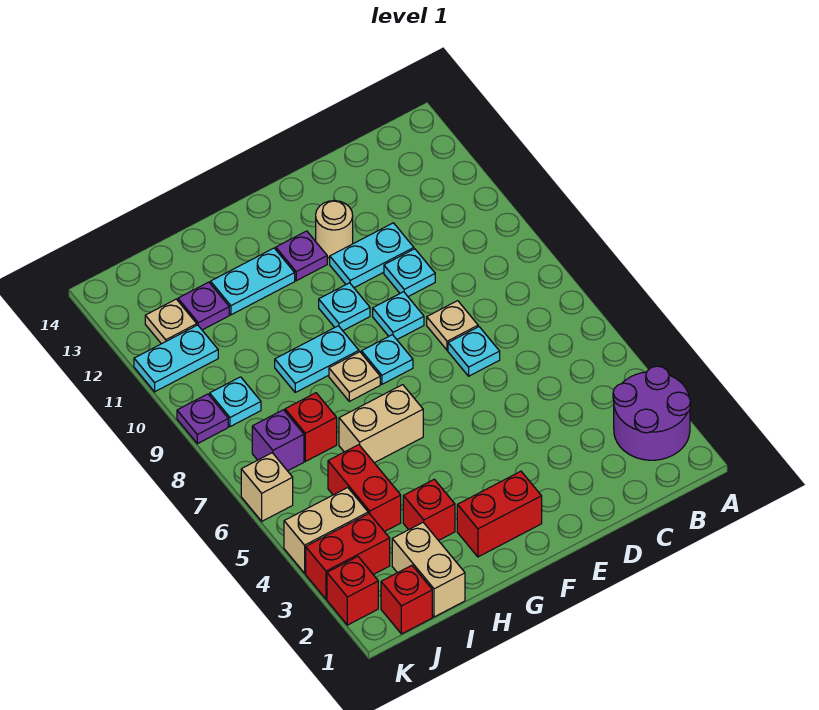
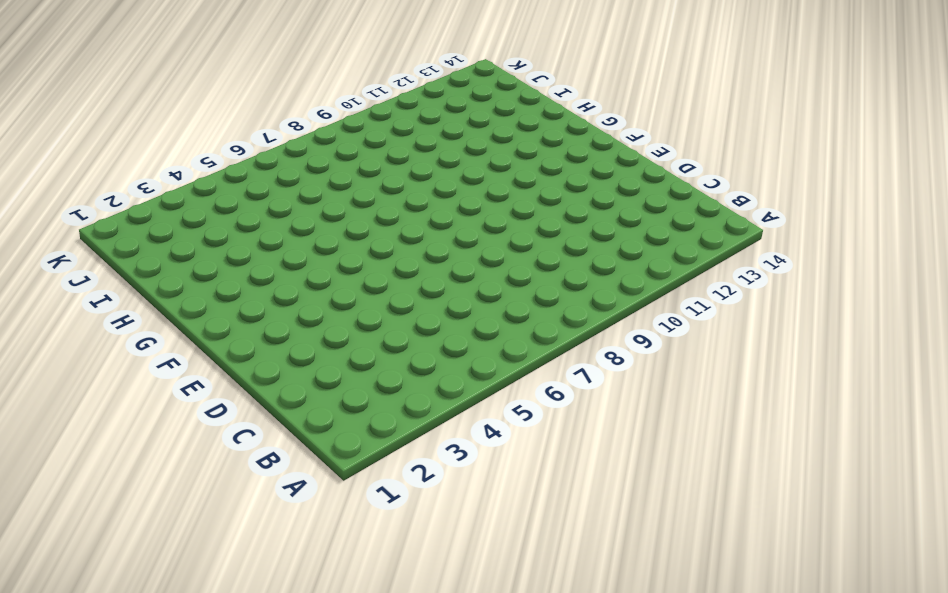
none -> purple 2x2 round brick [613,366,691,460]
none -> cyan 1x1 plate [448,327,500,376]
none -> tan 1x1 plate [427,301,478,350]
none -> cyan 1x1 plate [384,249,435,297]

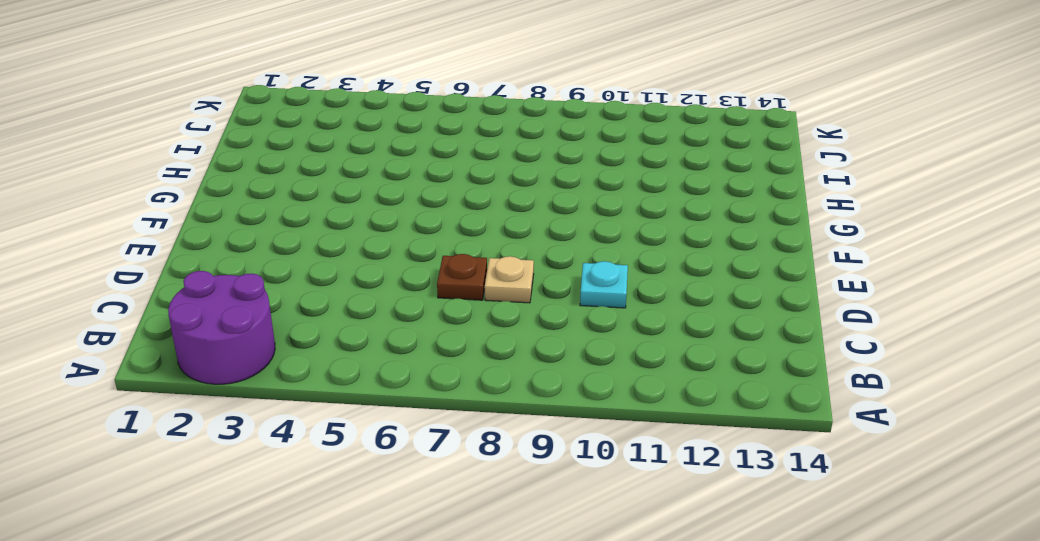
brown 1x1 plate [437,254,487,300] -> cyan 1x1 plate [448,327,500,376]
none -> cyan 1x2 plate [330,223,414,288]
none -> cyan 1x1 plate [373,292,424,339]
none -> tan 1x1 round brick [316,201,353,258]
none -> red 1x2 brick [457,471,542,557]

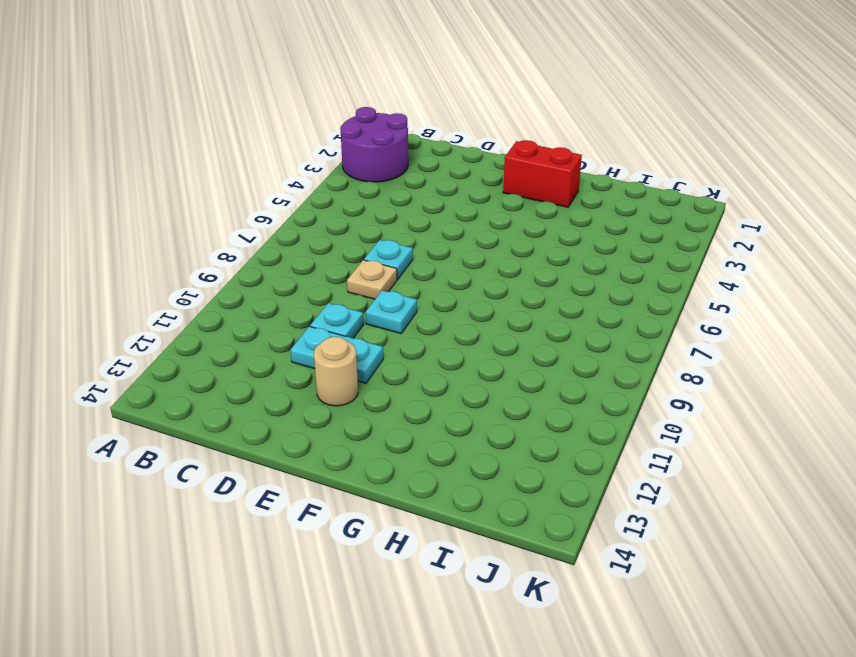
none -> cyan 1x1 plate [361,335,413,384]
none -> cyan 1x1 plate [319,283,370,331]
none -> purple 1x1 plate [276,231,327,281]
none -> tan 1x2 brick [339,385,423,463]

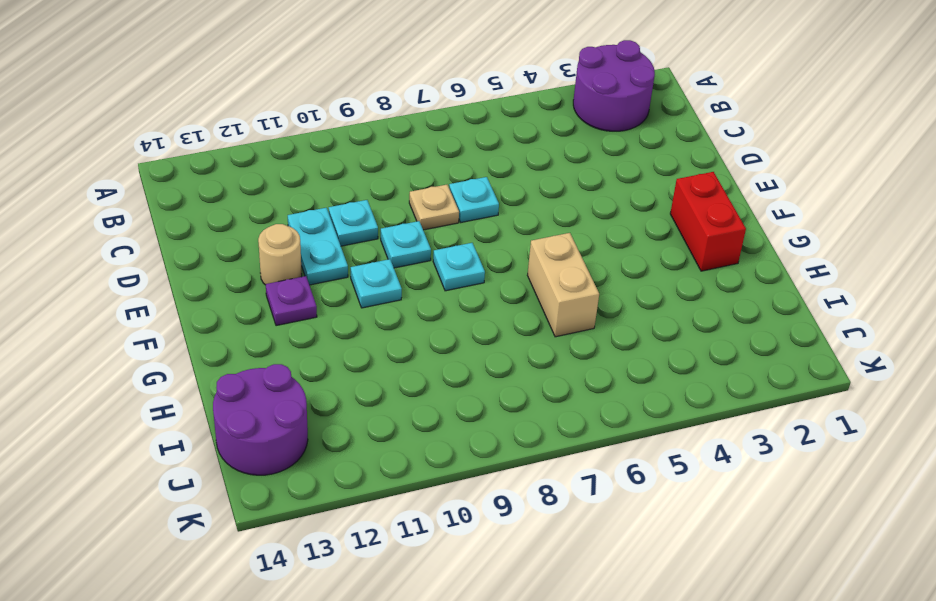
purple 2x2 round brick [213,364,308,475] -> none
none -> tan 1x1 plate [329,352,380,401]
none -> cyan 1x2 plate [275,326,359,392]
none -> cyan 1x2 plate [211,248,295,315]
none -> red 1x1 brick [403,479,455,541]

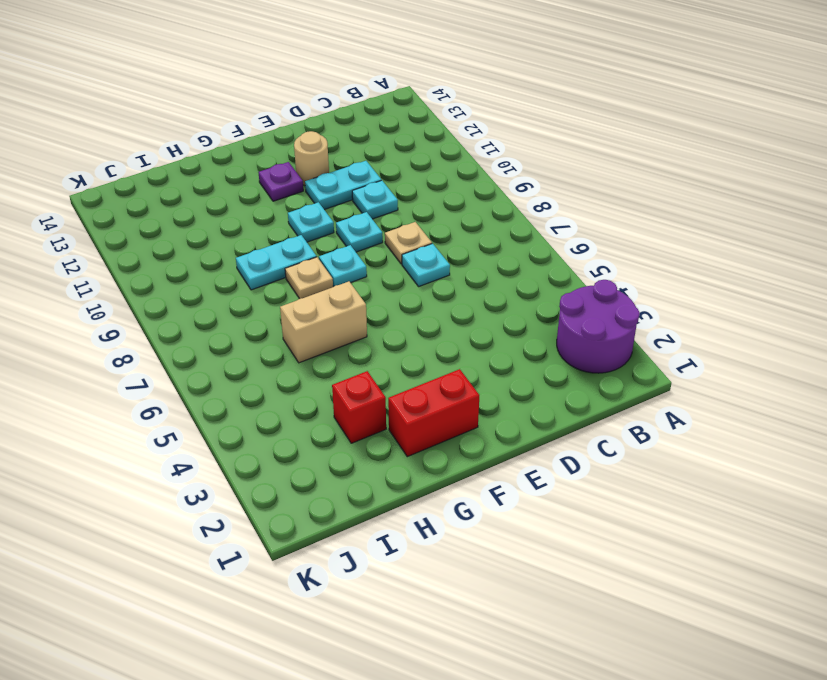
none -> cyan 1x2 plate [211,248,295,315]
none -> tan 1x2 brick [392,522,465,617]
none -> red 1x2 brick [328,445,401,532]
none -> red 1x1 brick [285,393,337,461]

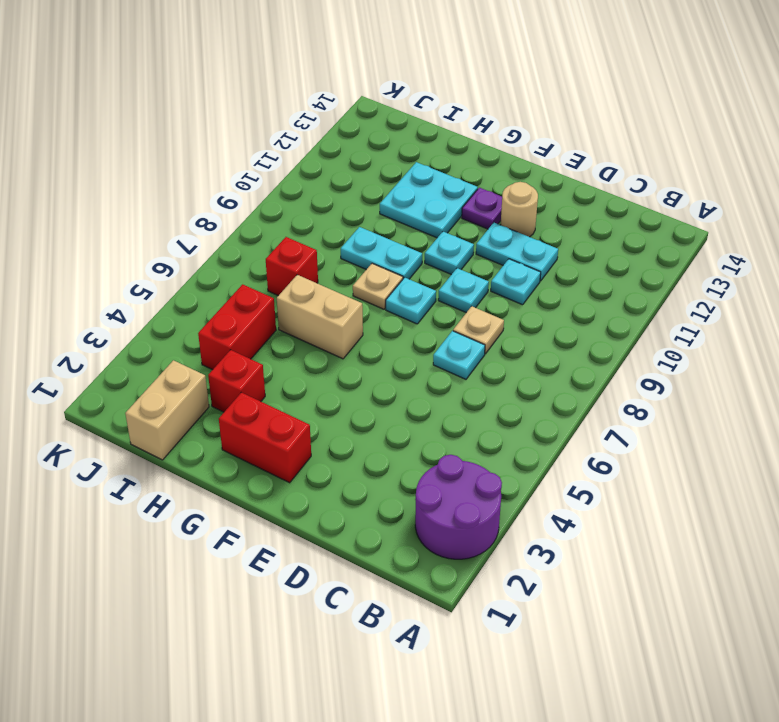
cyan 2x2 plate [380,162,478,238] -> cyan 1x2 plate [211,248,295,315]
none -> purple 1x1 plate [178,282,229,330]
none -> red 1x1 brick [381,565,432,634]
none -> red 1x2 brick [306,514,390,599]
none -> tan 1x2 brick [284,488,368,573]

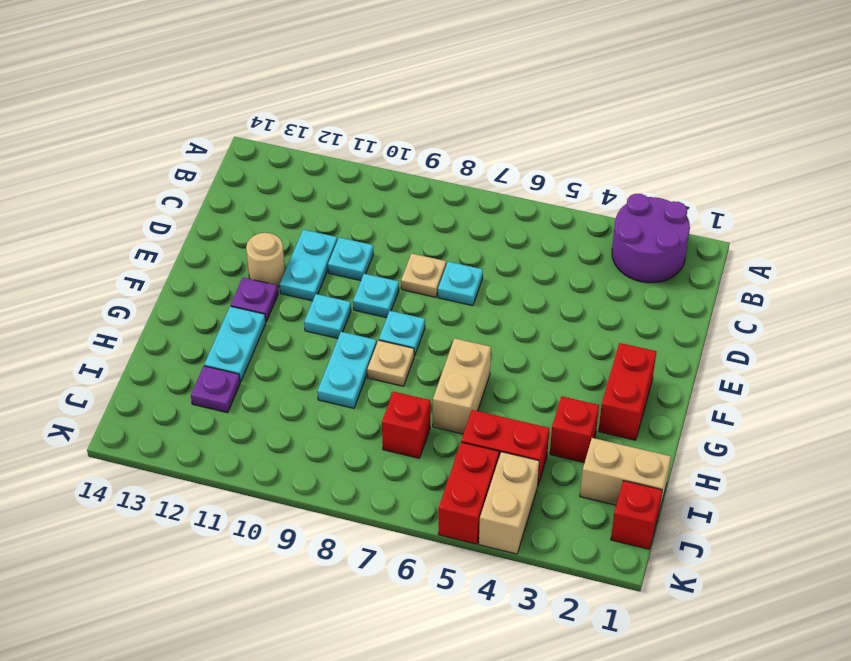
red 1x2 brick [438,442,499,544] -> red 1x2 brick moved to [306,514,390,599]
none -> purple 1x1 brick [252,410,304,471]
none -> cyan 1x1 plate [210,377,261,427]
none -> cyan 1x2 plate [134,325,218,392]
none -> tan 1x1 plate [145,299,197,344]

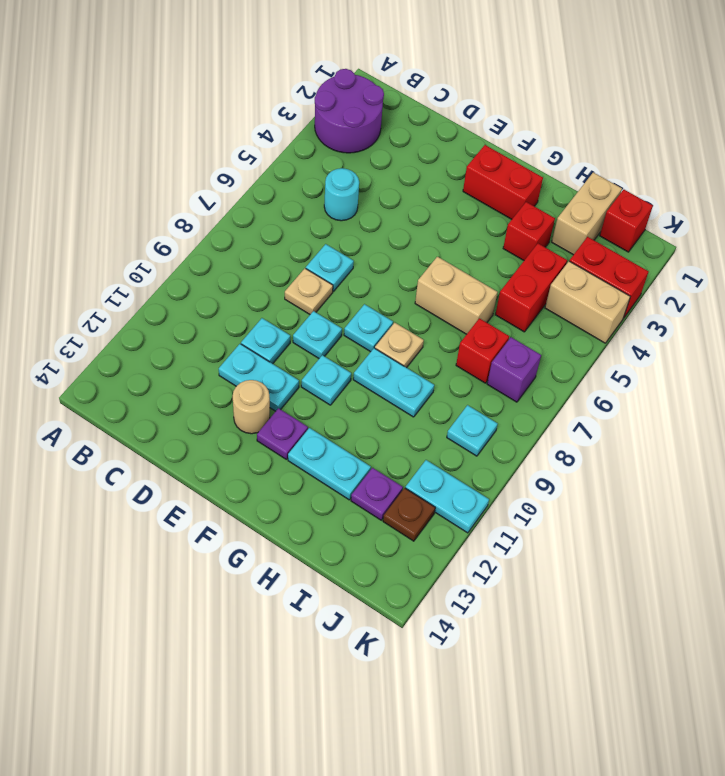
cyan 1x1 round brick [324,168,359,221] -> none
brown 1x1 plate [383,488,435,541] -> tan 1x1 plate [145,299,197,344]
none -> red 1x1 brick [327,557,378,625]
none -> tan 1x1 brick [241,453,293,521]
none -> purple 1x1 plate [177,394,228,444]

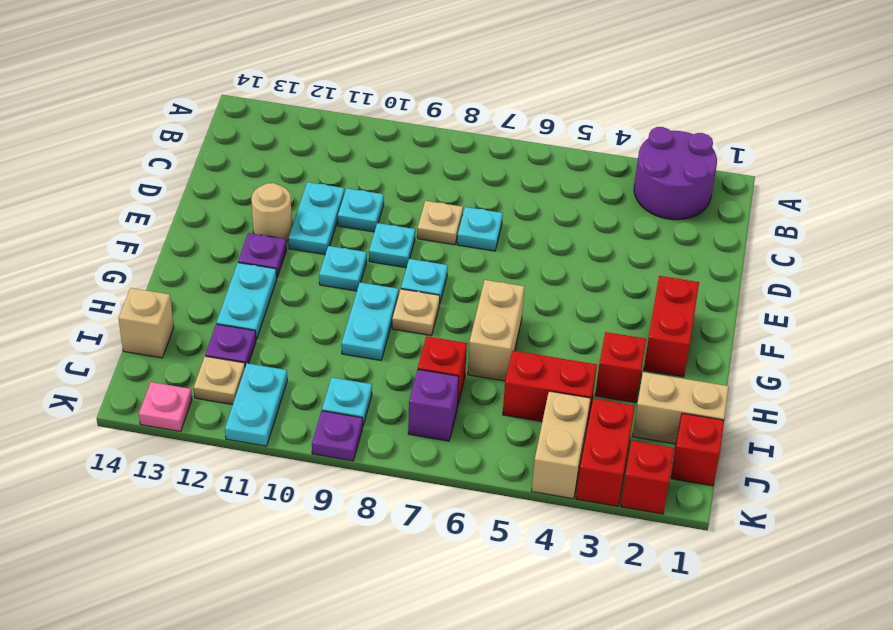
tan 1x1 brick [118,288,174,358] -> tan 1x1 brick moved to [241,453,293,521]
pink 1x1 plate [139,382,192,431] -> none

